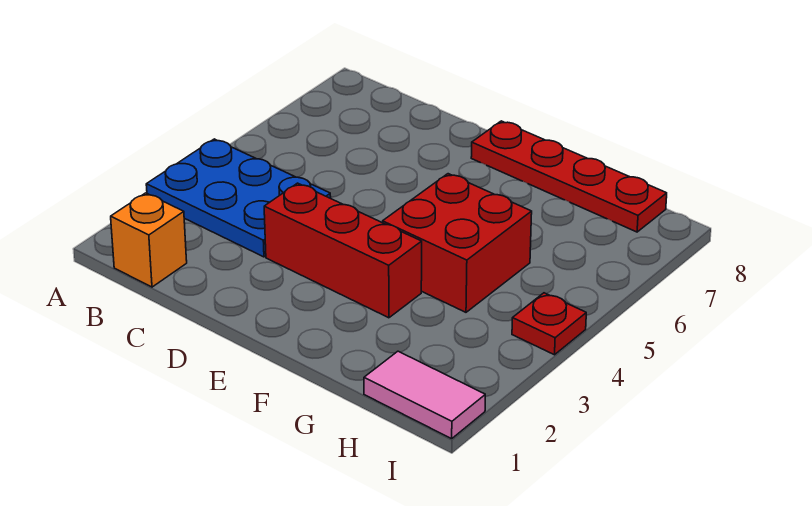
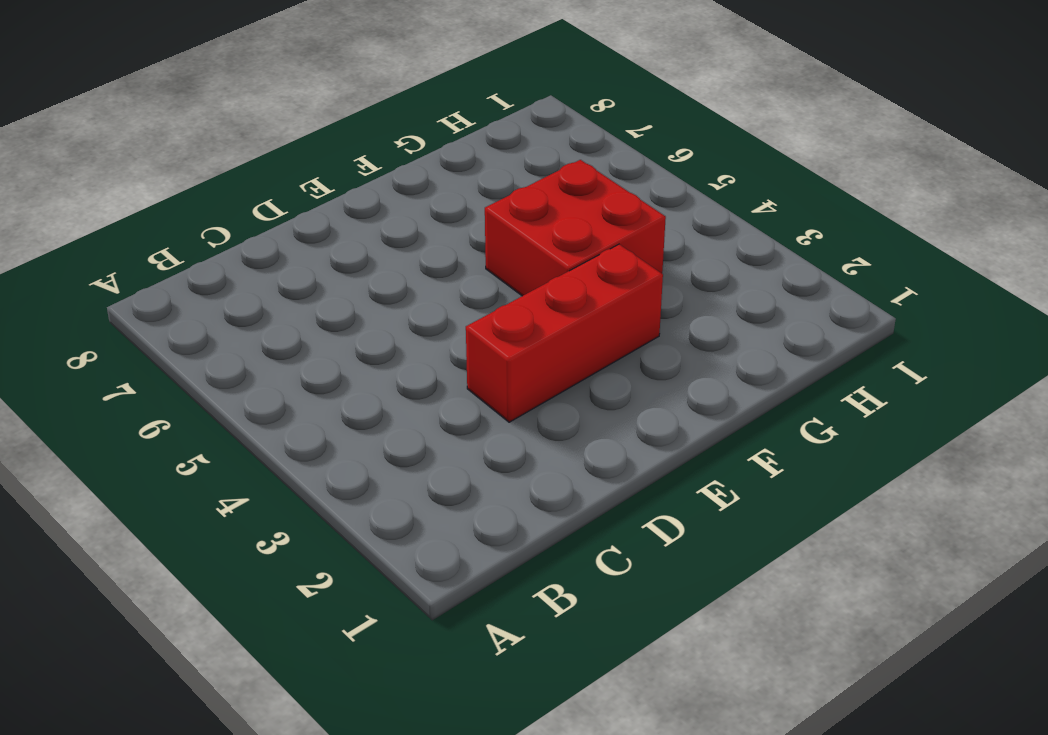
none -> blue 2x3 plate [146,139,331,257]
none -> orange 1x1 brick [111,193,187,287]

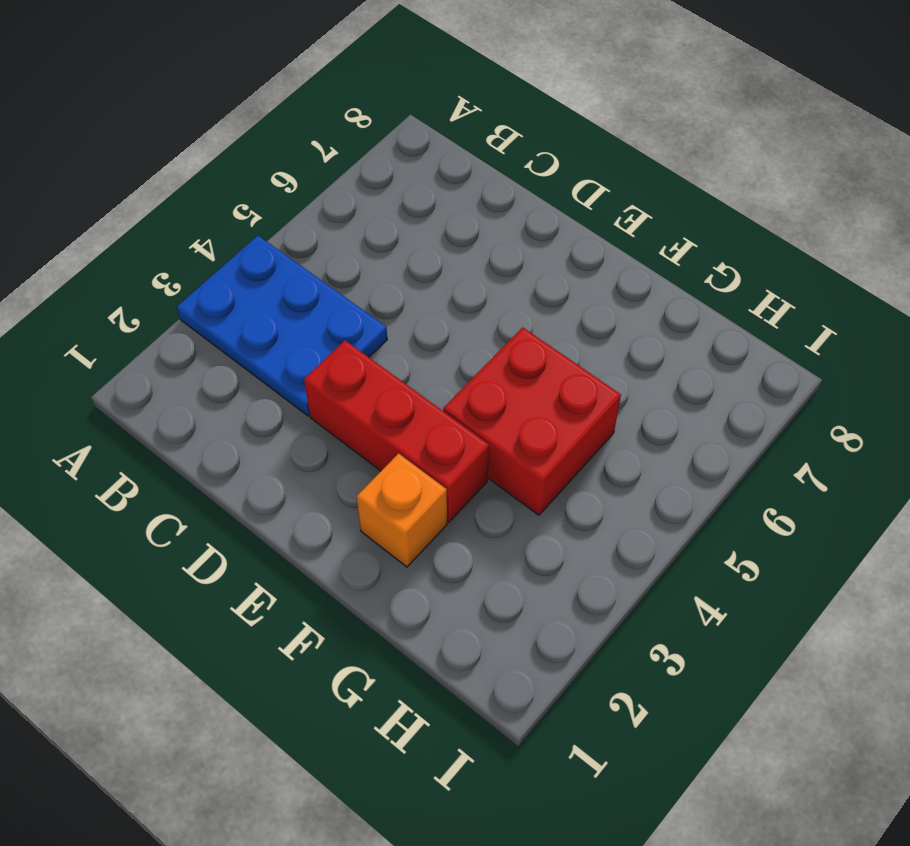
orange 1x1 brick [357,453,447,567] -> orange 1x1 brick moved to [111,193,187,287]
none -> red 1x4 plate [471,121,667,232]
none -> pink 1x2 tile [364,351,485,439]

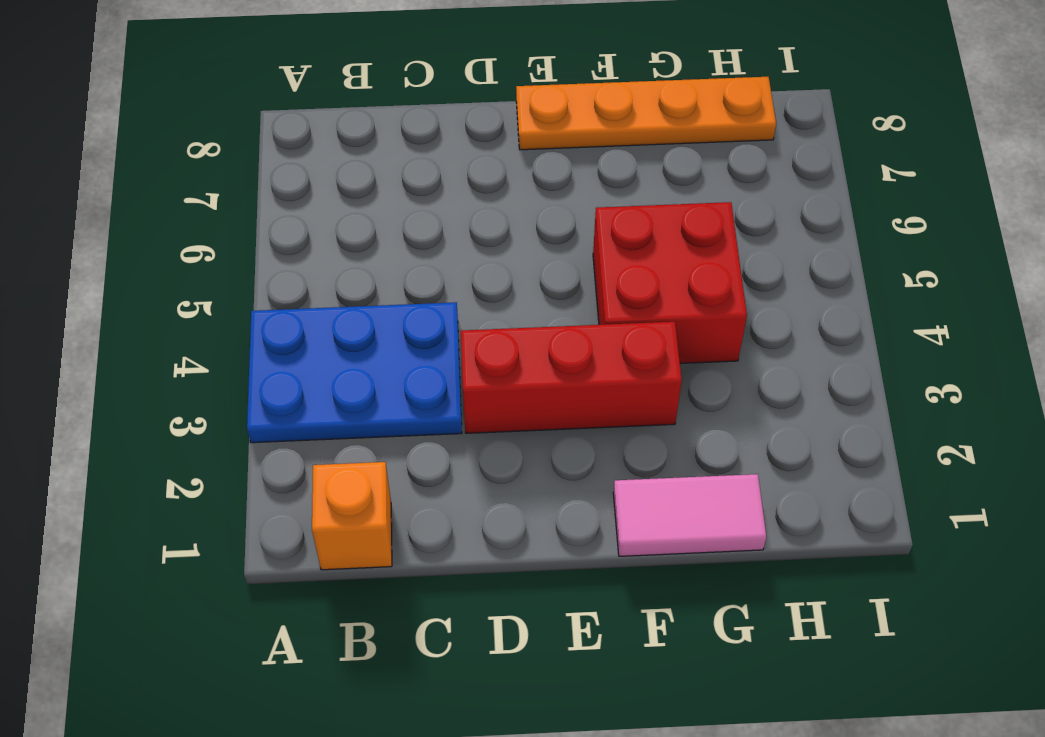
orange 1x4 plate [516,77,776,150] -> red 1x4 plate [471,121,667,232]
pink 1x2 tile [613,474,766,556] -> pink 1x2 tile moved to [364,351,485,439]
none -> red 1x1 plate [512,293,586,355]

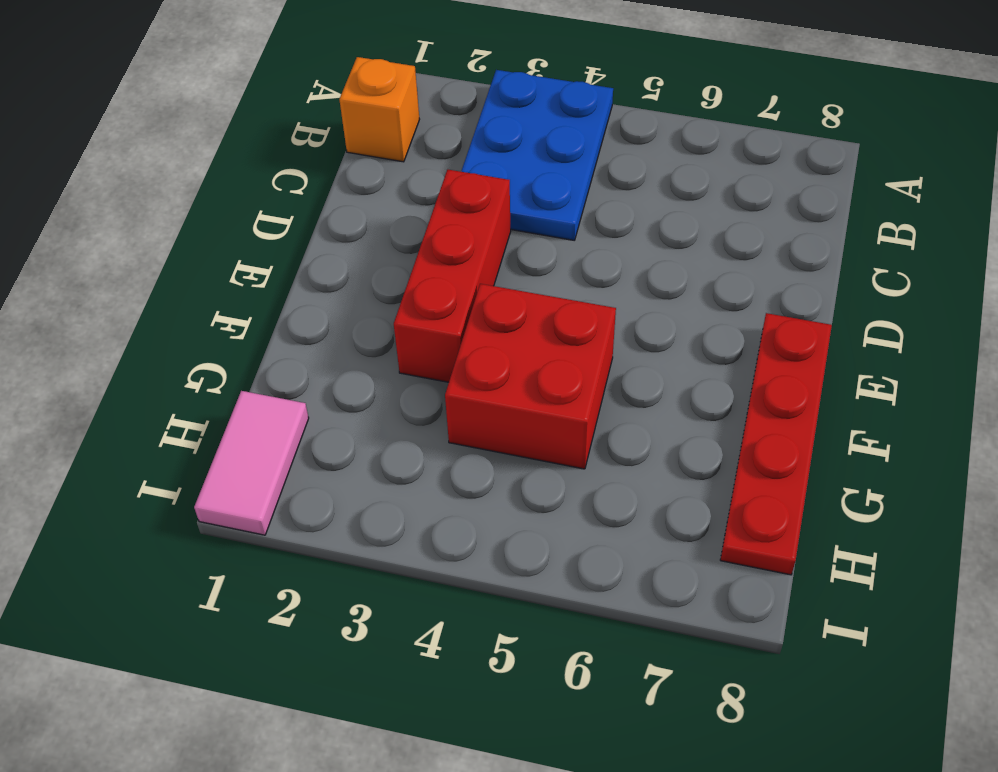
none -> red 1x1 plate [512,293,586,355]

